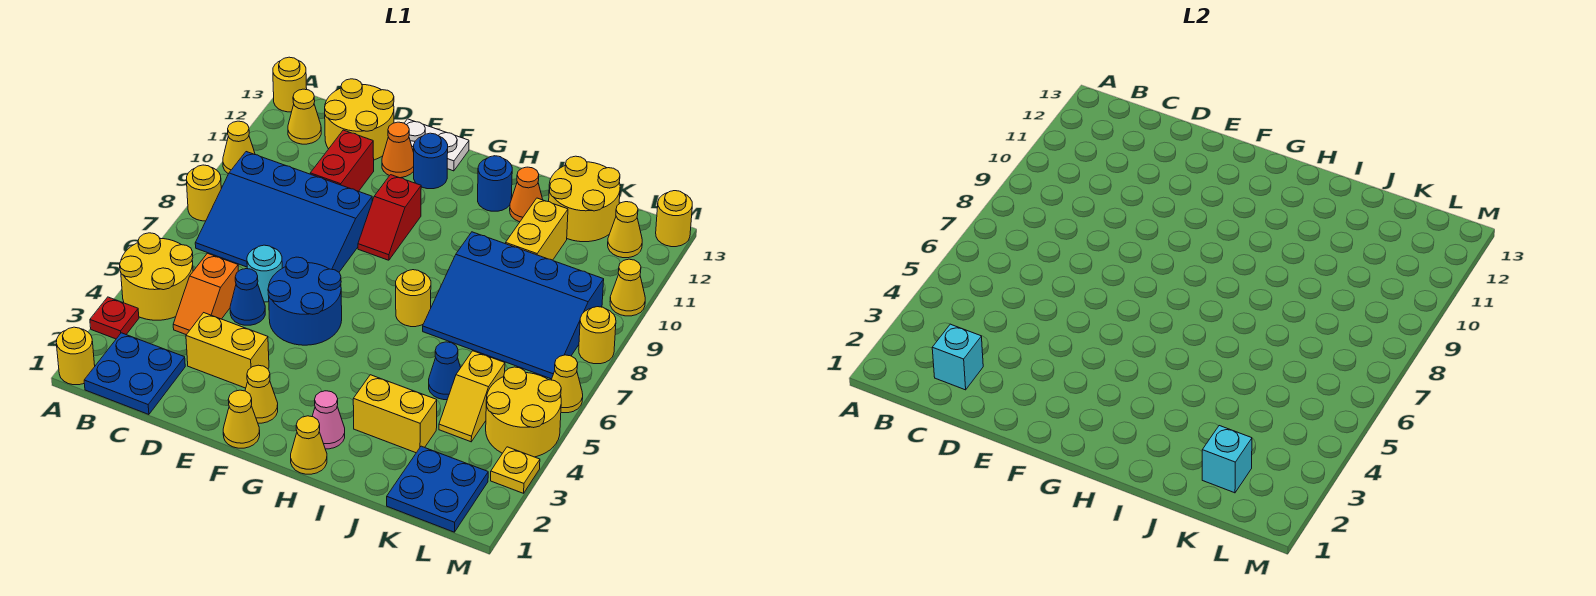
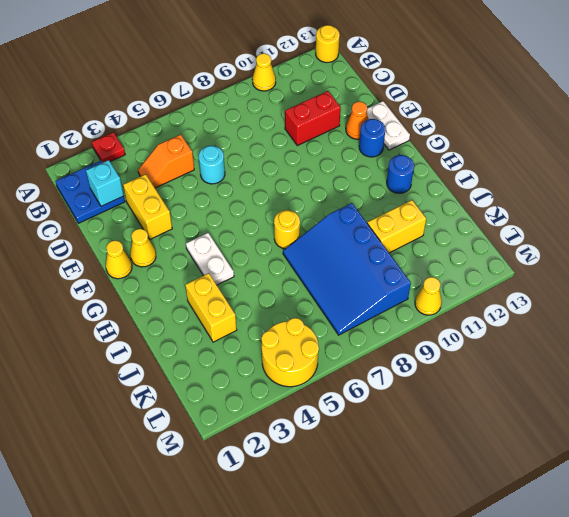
white 1x2 plate [186,233,234,285] -> none
none -> yellow 1x1 round brick [56,327,95,385]
none -> yellow 2x2 round brick [120,233,193,320]
none -> yellow 1x1 round brick [186,165,221,221]
none -> blue 3x4 slope [195,152,372,272]

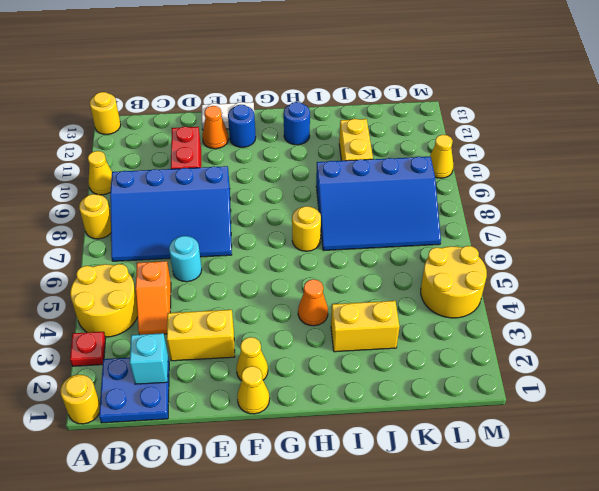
orange 1x1 cone [298,279,328,326] -> orange 1x1 cone moved to [510,167,543,222]
none -> yellow 1x1 cone [288,89,321,144]
none -> yellow 2x2 round brick [325,79,394,160]
none -> blue 1x1 cone [230,269,265,325]
none -> blue 2x2 round brick [268,257,342,345]

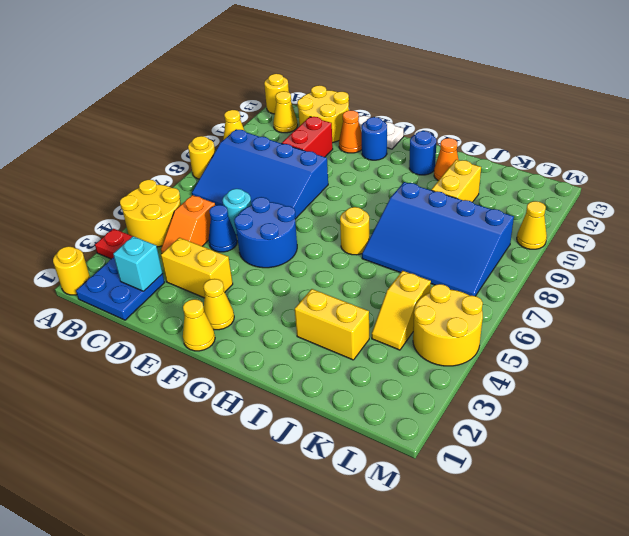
none -> red 1x2 slope [358,175,421,260]
none -> yellow 1x1 cone [291,416,327,474]
none -> pink 1x1 cone [312,391,345,449]
none -> blue 1x1 cone [429,342,461,400]

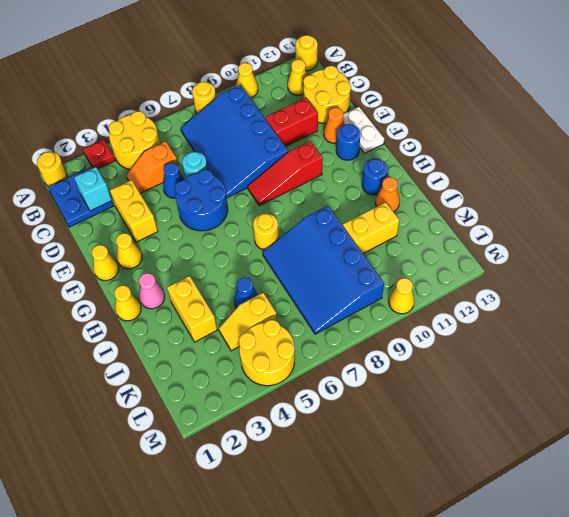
red 1x3 slope [248,141,323,206] -> red 1x2 slope [358,175,421,260]
none -> yellow 2x2 round brick [549,156,620,242]
none -> blue 2x2 plate [387,446,488,532]
none -> yellow 1x1 cone [608,202,642,258]
none -> yellow 1x1 plate [491,447,540,493]

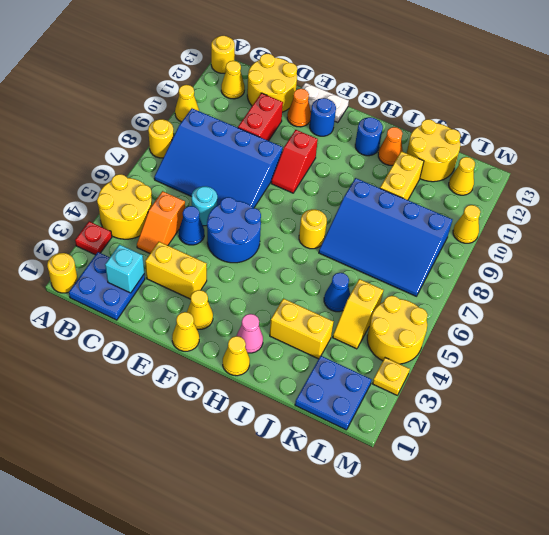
none -> yellow 1x1 cone [552,355,583,413]
none -> yellow 1x1 round brick [579,307,616,364]
none -> yellow 1x1 round brick [656,191,692,247]
none -> cyan 1x1 brick [1202,426,1252,493]

